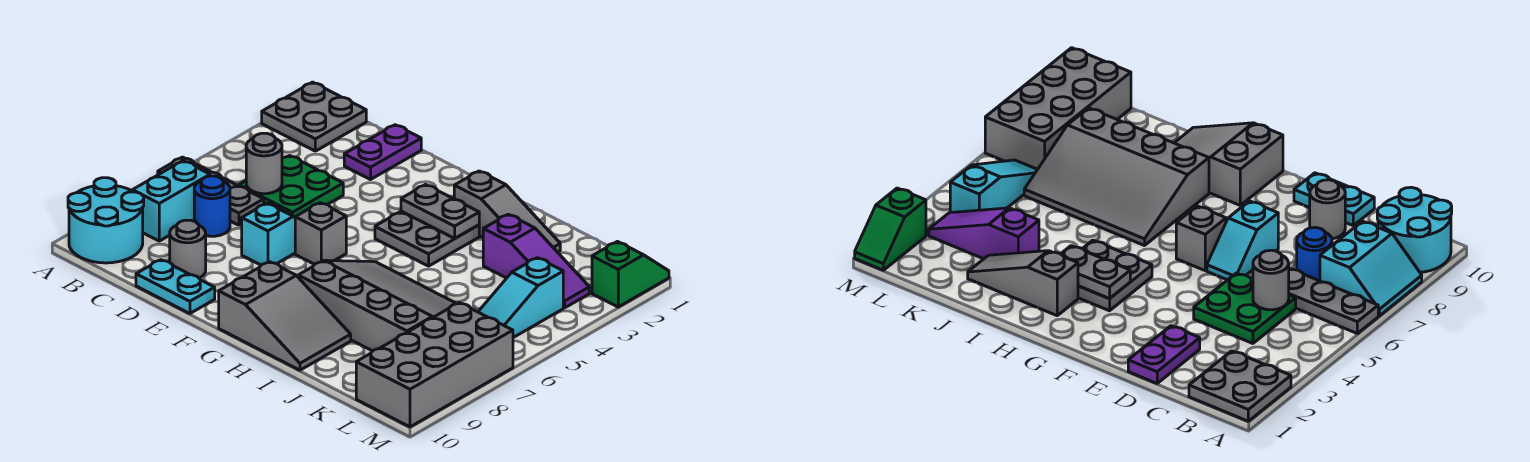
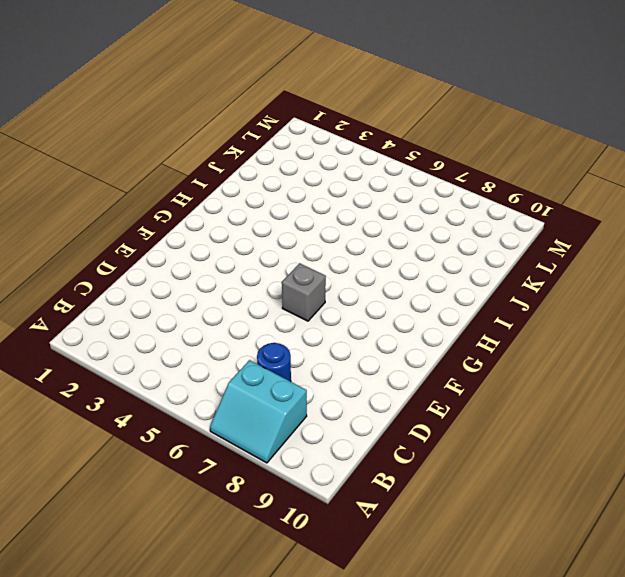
none -> grey 2x2 plate [262,82,366,151]
none -> grey 1x3 plate [158,157,264,225]
none -> cyan 2x2 round brick [68,178,144,263]

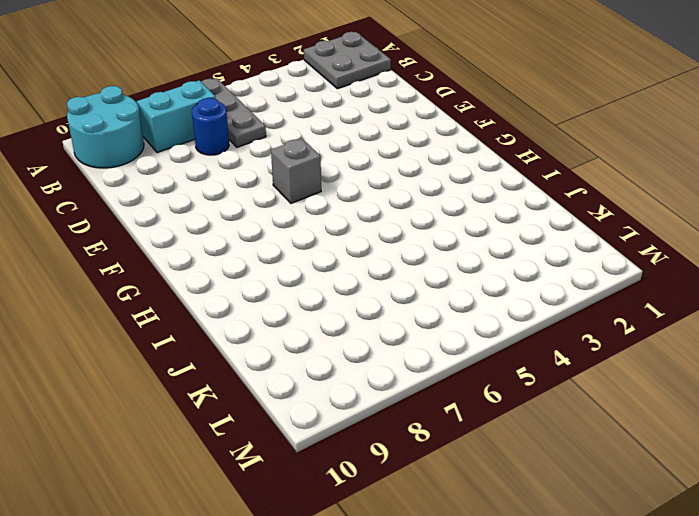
none -> green 2x2 plate [239,156,343,217]
none -> purple 1x2 plate [344,125,421,180]
none -> grey 1x1 round brick [170,220,206,278]

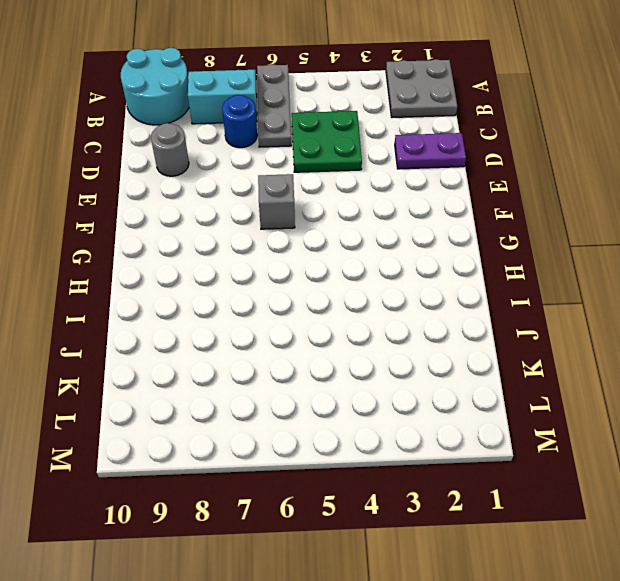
none -> cyan 1x2 plate [136,260,215,314]
none -> cyan 1x2 slope [242,203,295,265]
none -> grey 2x2 plate [375,211,479,266]

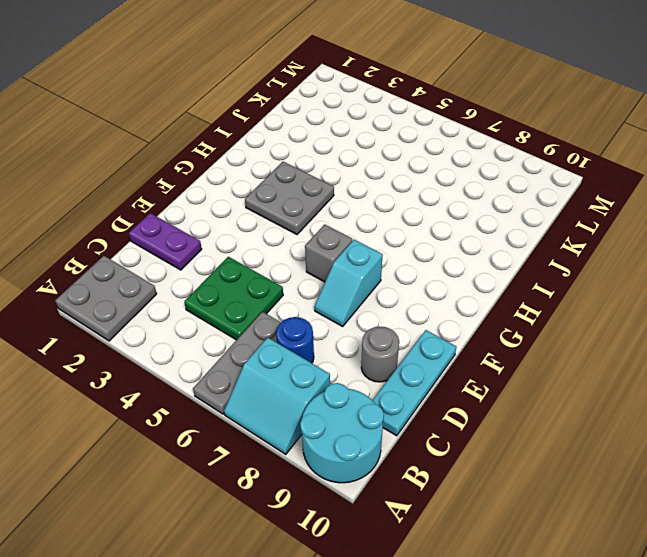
cyan 1x3 plate [372,330,456,436] -> cyan 1x2 plate [136,260,215,314]
cyan 1x2 slope [314,240,383,326] -> cyan 1x2 slope turned to [242,203,295,265]
none -> grey 2x3 slope [219,262,351,370]
none -> grey 1x3 slope [454,171,560,252]
none -> grey 3x4 slope [298,260,456,351]

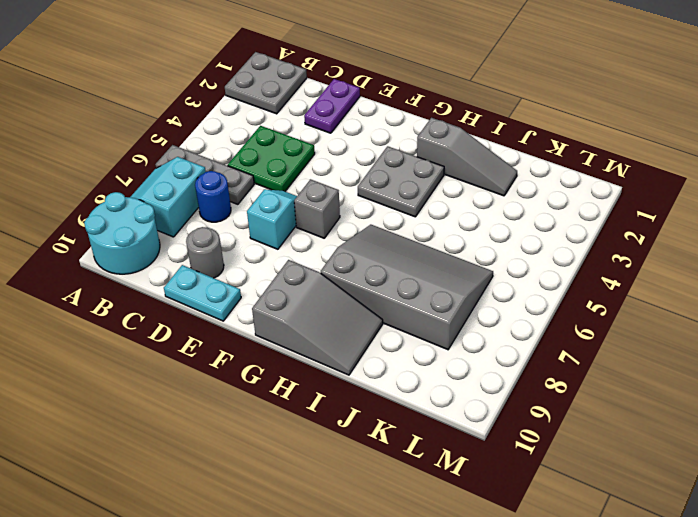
none -> purple 1x3 slope [483,214,589,308]
none -> cyan 1x3 slope [478,258,563,338]
none -> grey 2x4 brick [356,303,513,427]

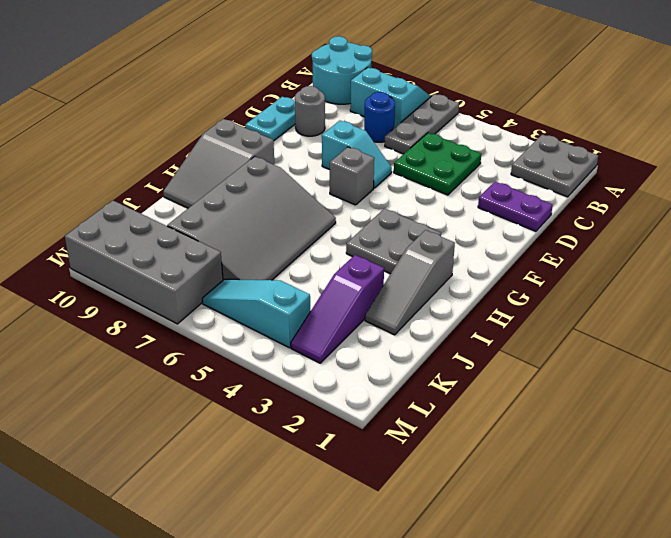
none -> green 1x2 slope [592,242,669,307]
none -> grey 1x1 round brick [246,133,282,194]
none -> grey 1x2 plate [401,185,479,238]

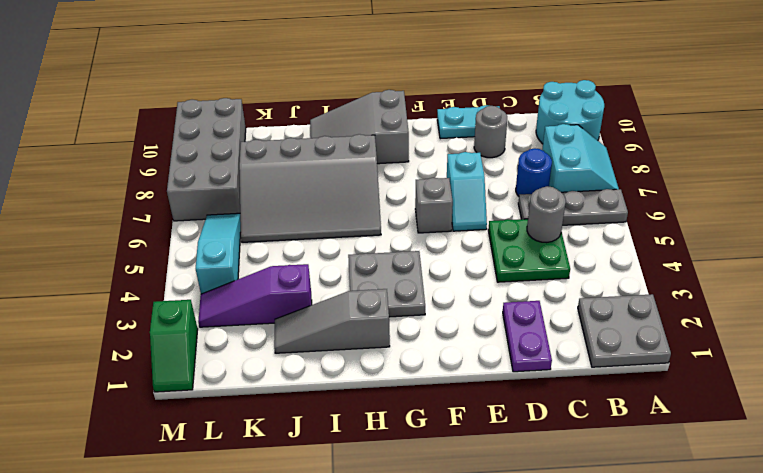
none -> grey 1x2 plate [401,185,479,238]

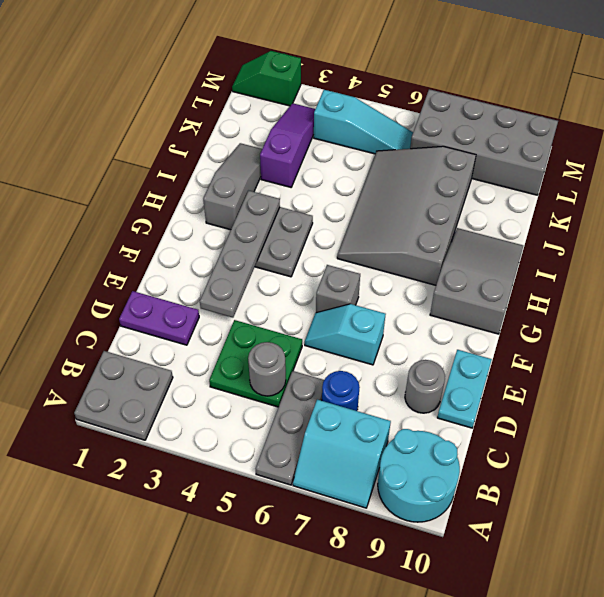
grey 1x4 plate [200,191,280,318] -> grey 1x2 plate [401,185,479,238]

